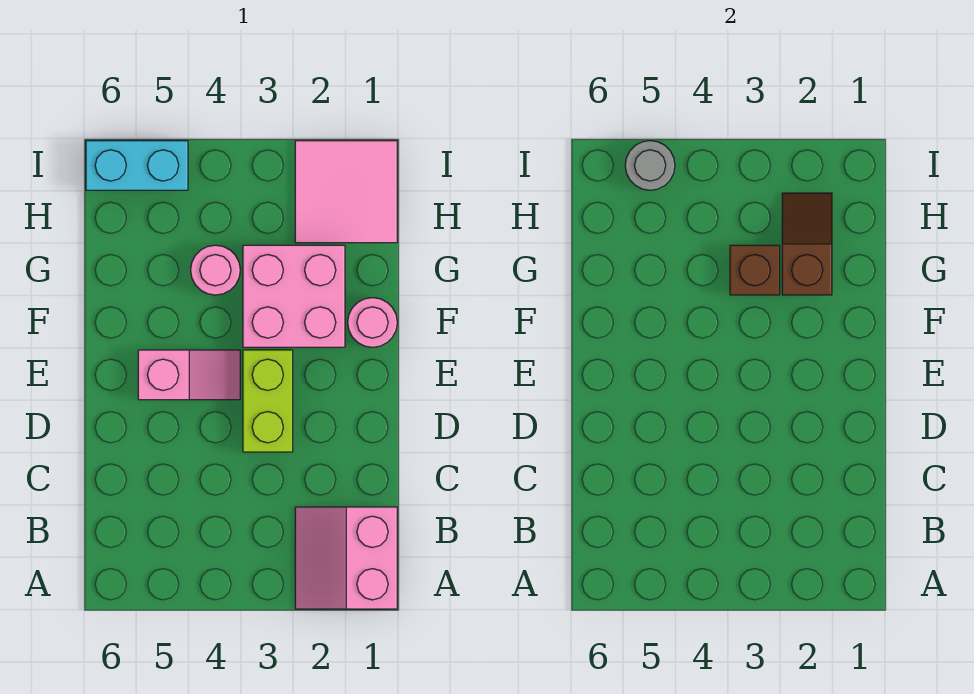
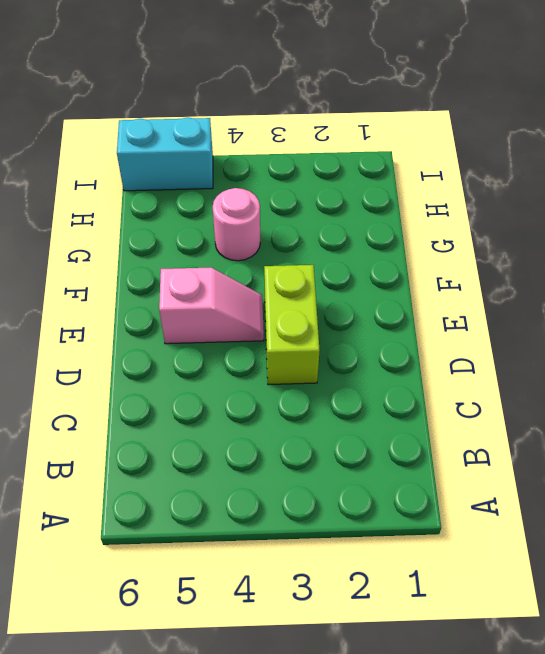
none -> pink 2x2 slope [295,507,397,609]
none -> pink 1x1 round brick [348,298,397,347]

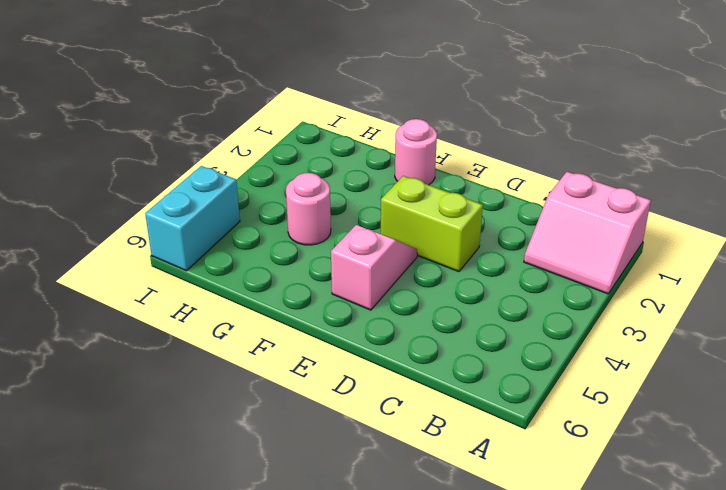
none -> pink 2x2 brick [243,245,345,347]
none -> pink 2x2 tile [295,141,397,243]

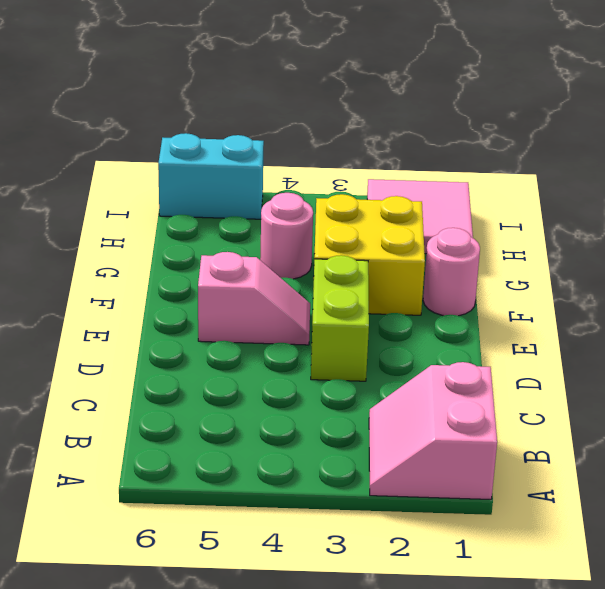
yellow 2x2 brick [313,194,425,315] -> pink 2x2 brick [243,245,345,347]
none -> brown 1x2 slope [782,193,832,295]
none -> brown 1x1 brick [730,245,780,295]

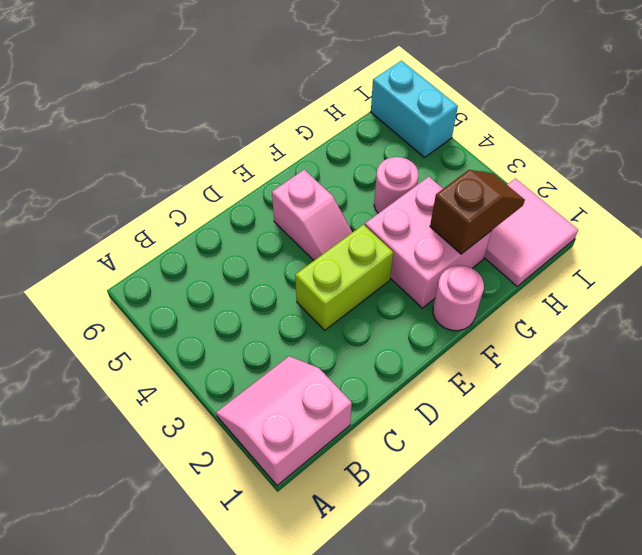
none -> brown 1x1 brick [730,245,780,295]
none -> grey 1x1 round brick [625,141,675,190]

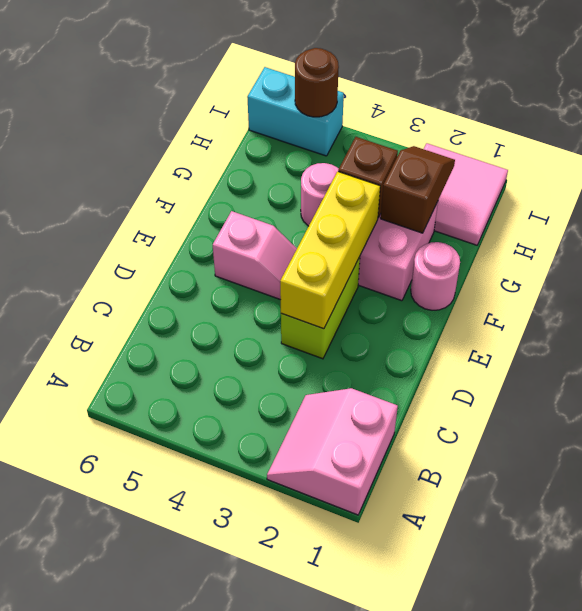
yellow 1x3 brick [280,171,380,329] -> none
brown 1x1 round brick [295,48,339,117] -> grey 1x1 round brick [625,141,675,190]

